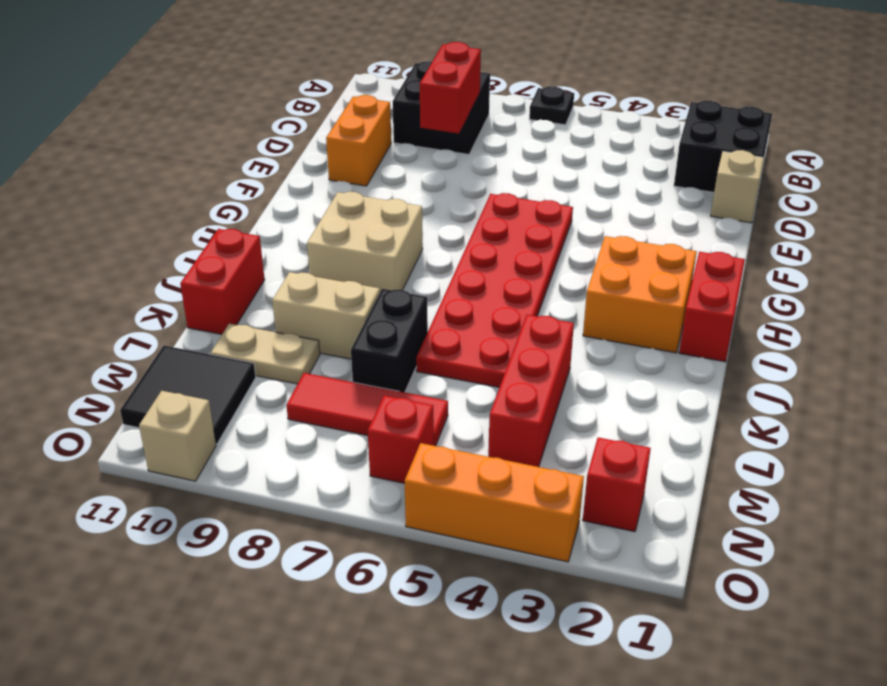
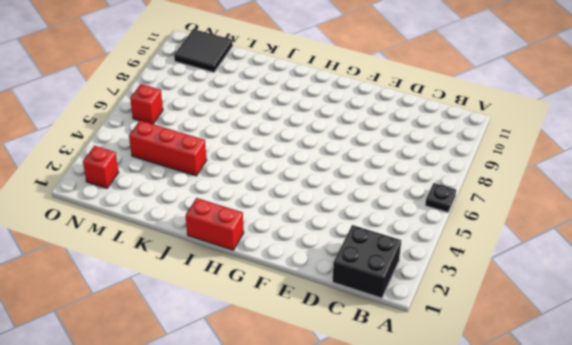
none -> black 2x2 brick [393,61,490,154]
none -> tan 1x1 brick [711,150,764,223]
none -> orange 1x2 brick [326,95,391,186]

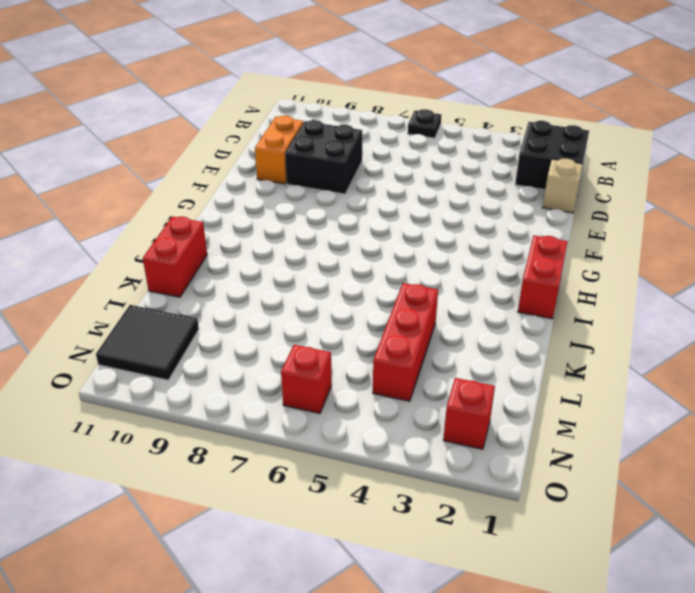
black 2x2 brick [285,120,362,194] -> black 2x2 brick moved to [393,61,490,154]
none -> red 2x6 plate [416,193,573,387]
none -> orange 2x2 brick [583,236,697,353]
none -> tan 2x2 brick [307,192,423,292]

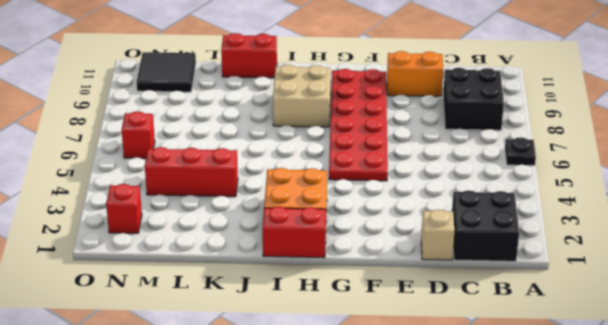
red 2x6 plate [329,69,388,181] -> red 2x6 plate turned to [416,193,573,387]
none -> black 1x2 brick [351,289,428,392]
none -> tan 1x2 brick [272,272,380,359]
none -> tan 1x2 plate [211,324,320,384]

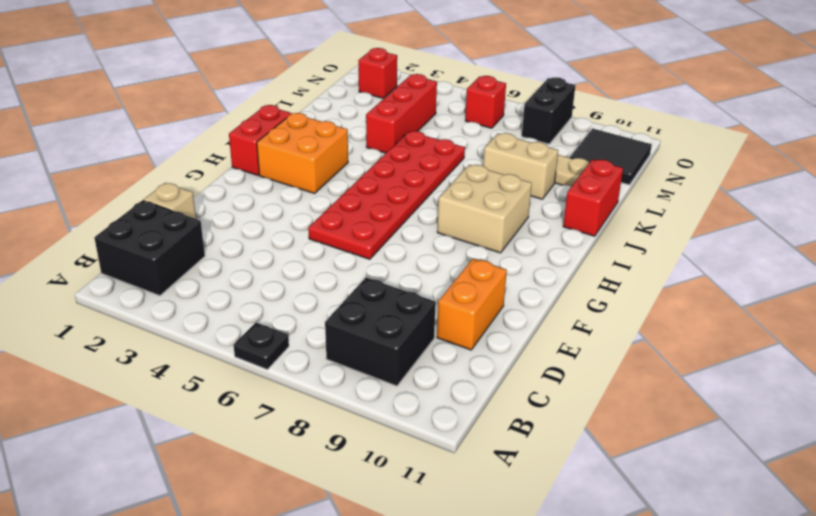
black 1x2 brick [522,77,575,144] -> black 1x2 brick moved to [351,289,428,392]
none -> red 1x3 tile [286,373,448,446]
none -> orange 1x3 brick [405,443,584,562]
none -> tan 1x1 brick [139,391,216,481]

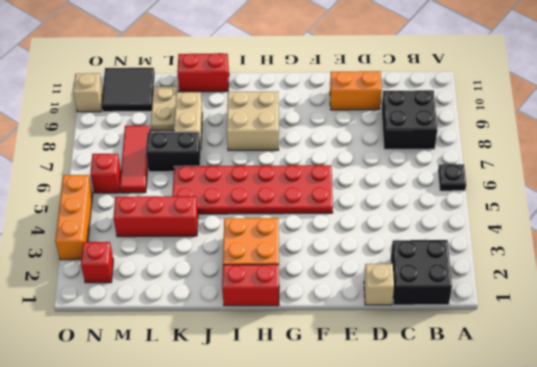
none -> red 1x2 brick [420,42,481,134]

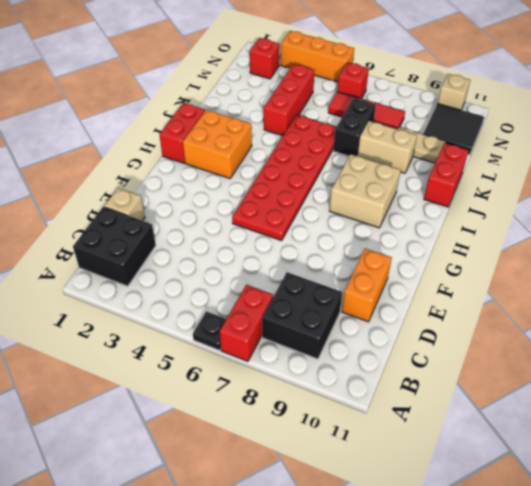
red 1x2 brick [220,285,273,361] -> red 1x2 brick moved to [420,42,481,134]

